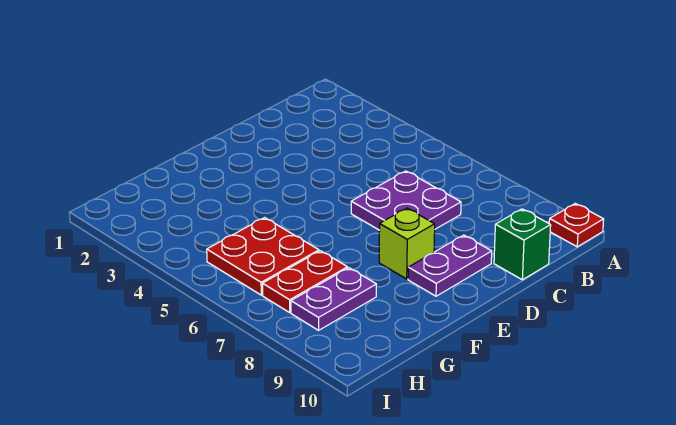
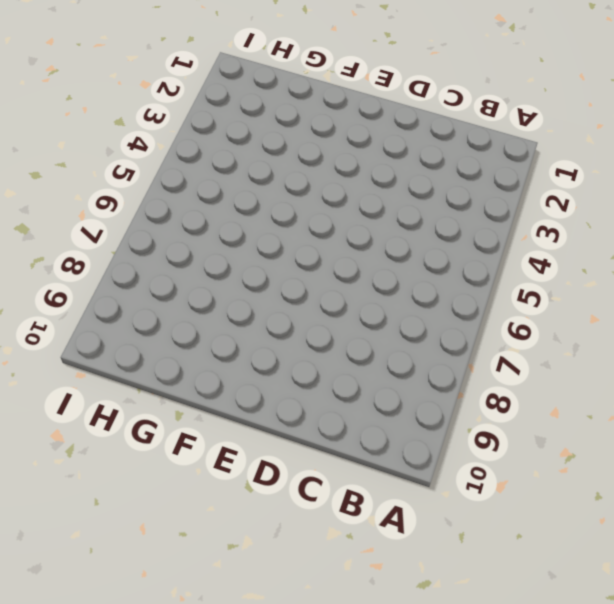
none -> red 1x1 plate [549,204,604,247]
none -> purple 2x2 plate [351,171,461,230]

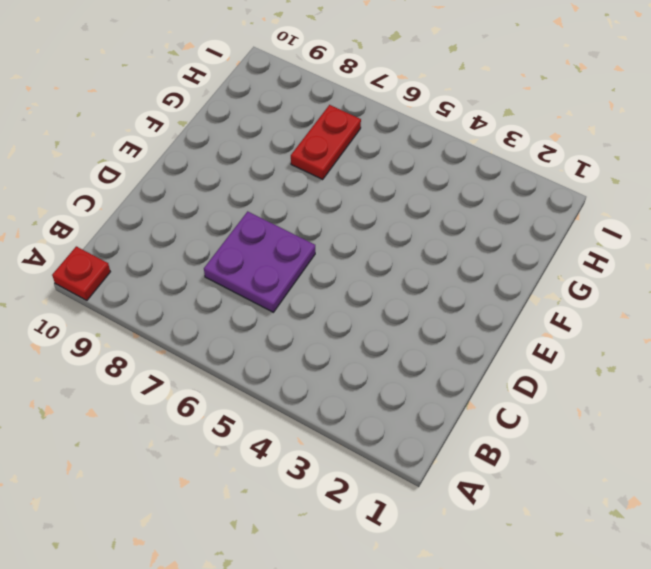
none -> green 1x1 brick [494,209,551,280]
none -> purple 1x2 plate [408,235,492,296]

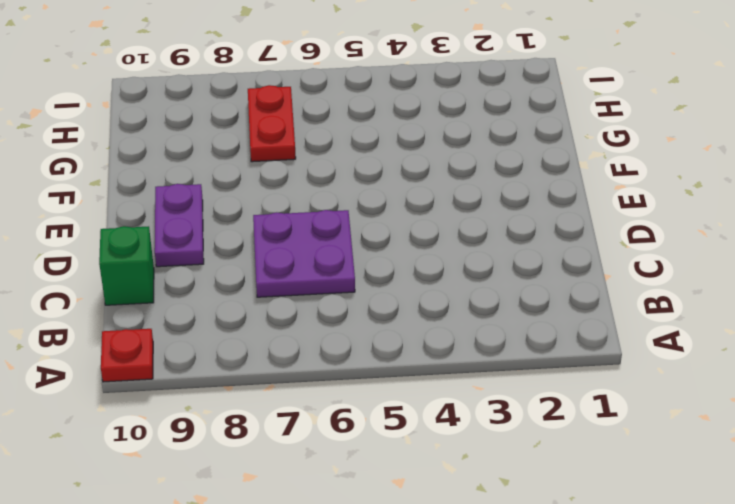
none -> lime 1x1 brick [379,208,435,279]
none -> red 2x2 plate [207,218,319,295]

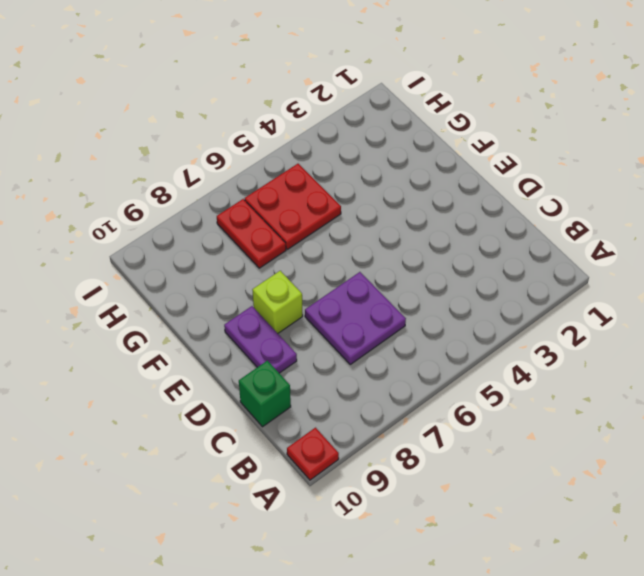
none -> purple 1x2 plate [291,268,376,330]

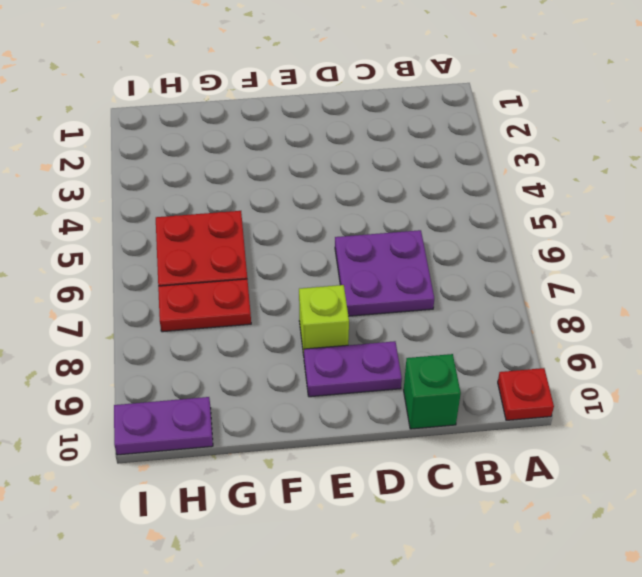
purple 1x2 plate [114,397,213,455] -> purple 1x2 plate moved to [291,268,376,330]

